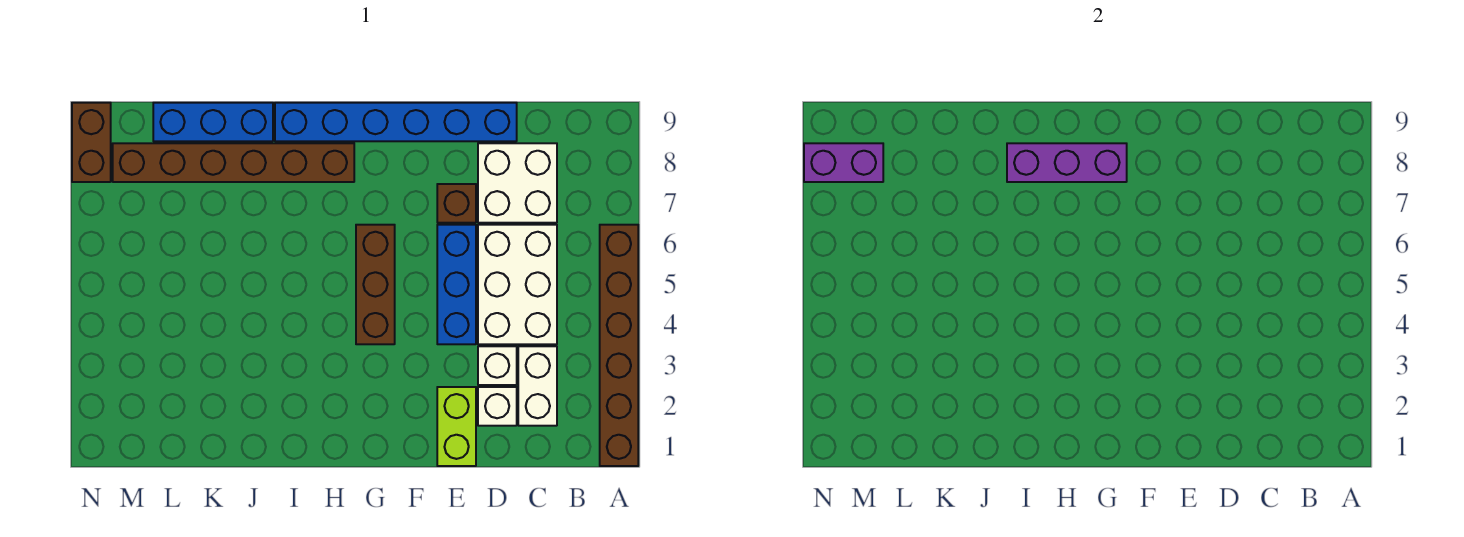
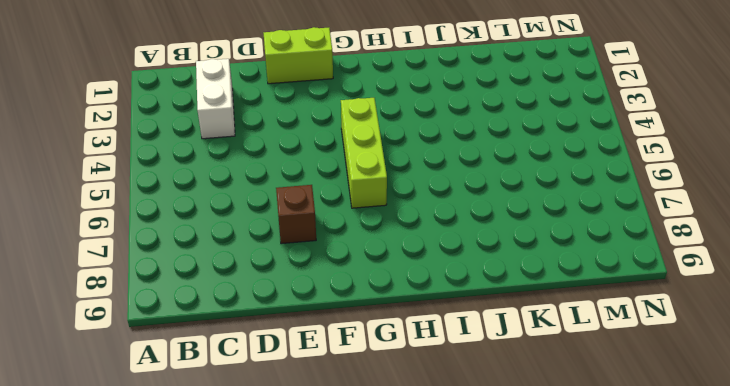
lime 1x2 brick [264,27,333,84] -> lime 1x2 brick turned to [437,387,476,466]
lime 1x3 brick [341,98,387,208] -> brown 1x3 brick [356,225,395,344]
none -> brown 1x6 brick [600,225,638,466]
none -> white 2x3 brick [478,225,557,344]
none -> white 2x2 brick [478,143,557,223]

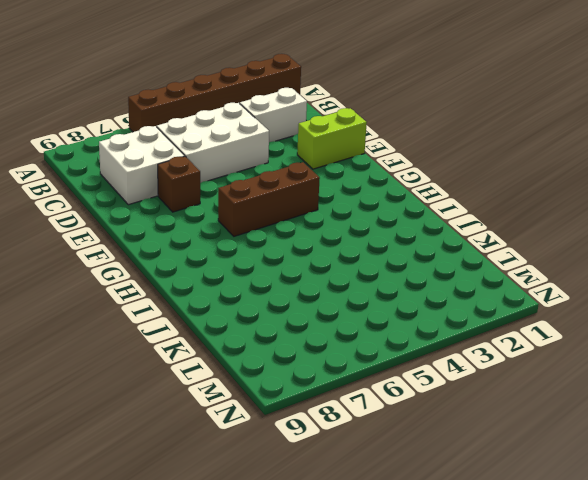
none -> white 1x1 brick [478,387,517,426]
none -> white 1x1 brick [478,346,517,385]
none -> blue 1x6 brick [275,103,517,141]

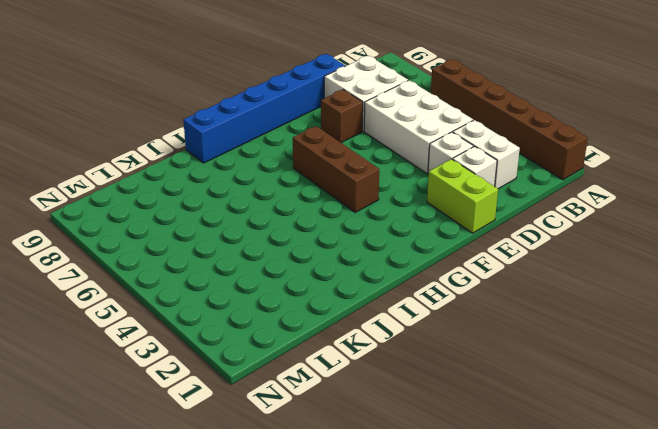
none -> blue 1x3 brick [437,225,476,344]
none -> brown 1x6 brick [113,143,354,182]
none -> blue 1x3 brick [153,103,273,141]

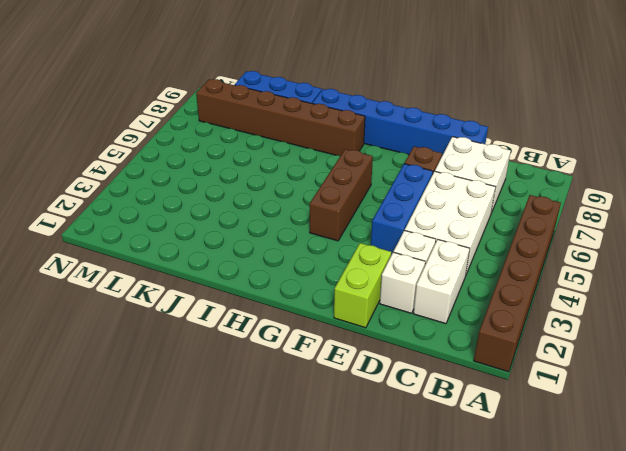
none -> brown 1x2 brick [72,103,111,182]
none -> purple 1x3 brick [1007,143,1127,182]
none -> purple 1x2 brick [804,143,883,182]

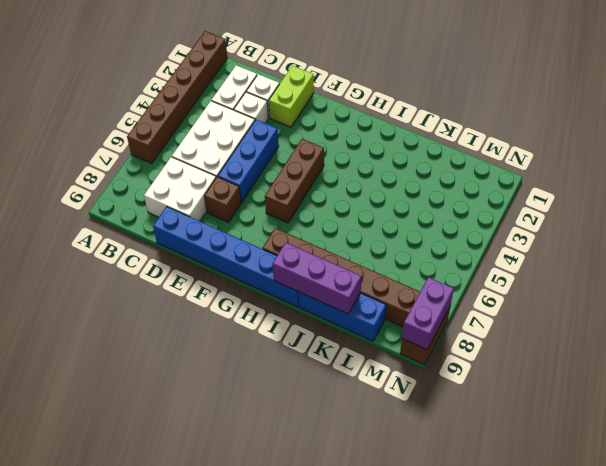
purple 1x3 brick [273,243,361,314] -> purple 1x3 brick moved to [1007,143,1127,182]
purple 1x2 brick [402,277,454,350] -> purple 1x2 brick turned to [804,143,883,182]

